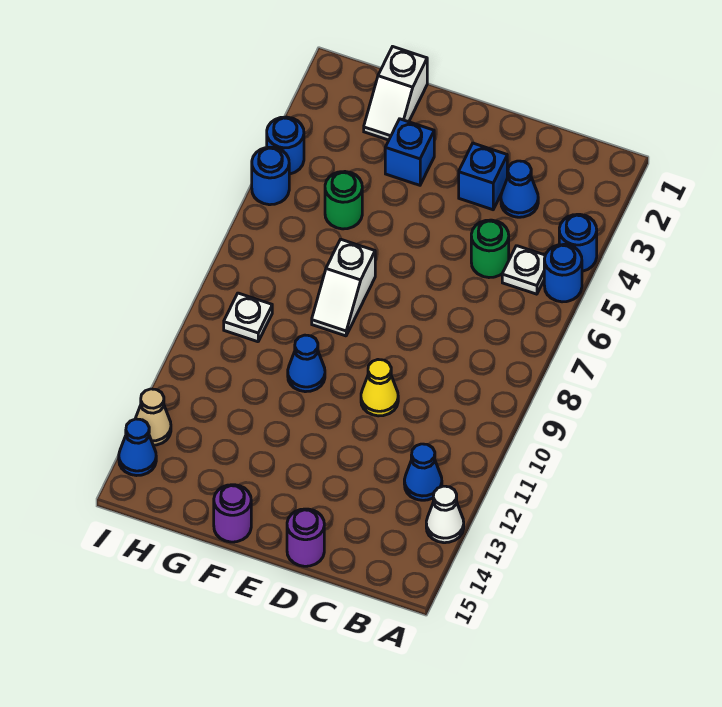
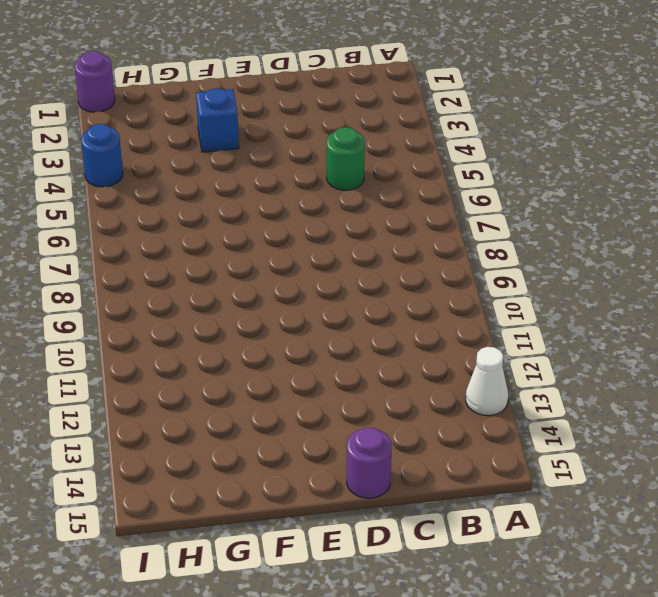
purple 1x1 round brick [75,51,115,112] -> purple 1x1 round brick moved to [214,485,251,542]
none -> blue 1x1 round brick [559,214,597,271]
none -> blue 1x1 round brick [544,244,582,302]
none -> white 1x1 plate [502,246,545,294]

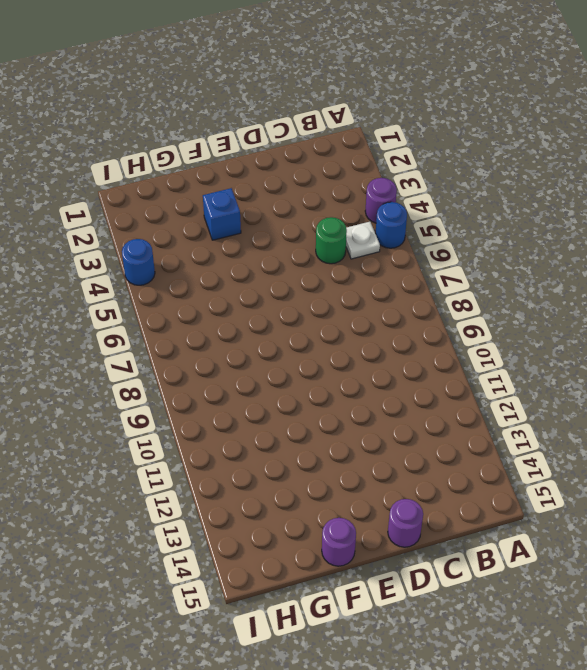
purple 1x1 round brick [365,178,397,223] -> blue 1x1 round brick [559,214,597,271]
none -> white 1x1 cone [426,486,464,543]
none -> blue 1x1 cone [404,444,442,500]
none -> blue 1x1 cone [501,161,538,217]

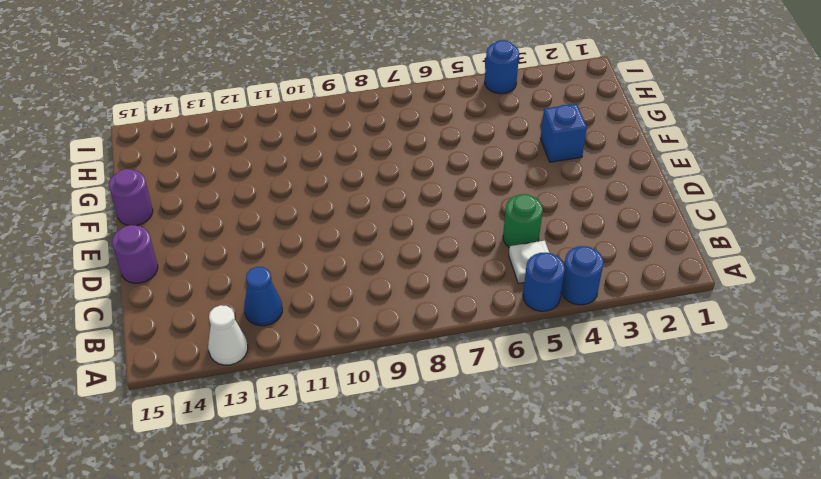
none -> blue 1x1 cone [501,161,538,217]
none -> blue 1x1 brick [459,143,507,210]
none -> yellow 1x1 cone [361,360,398,416]

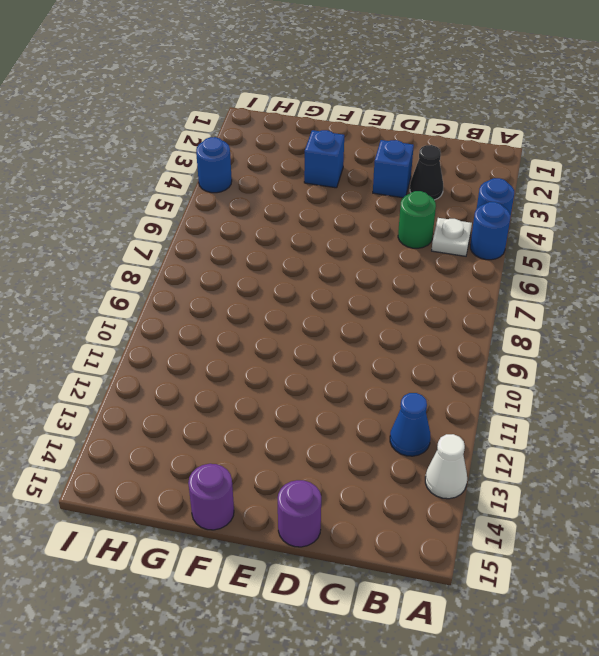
black 1x1 cone [410,145,443,200] -> blue 1x1 cone [501,161,538,217]
none -> yellow 1x1 cone [361,360,398,416]
none -> white 1x2 slope [312,239,375,336]
none -> blue 1x1 cone [288,335,325,392]

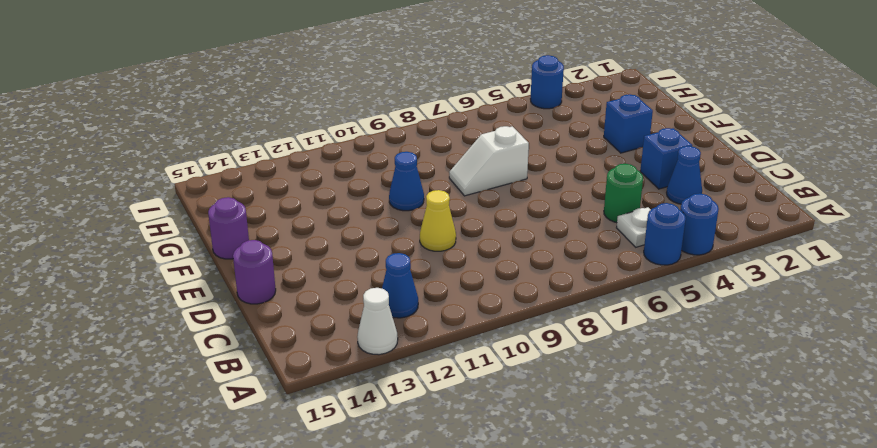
none -> white 1x2 slope [364,47,427,140]
none -> green 1x1 round brick [325,172,362,229]
none -> white 1x1 plate [224,293,272,342]

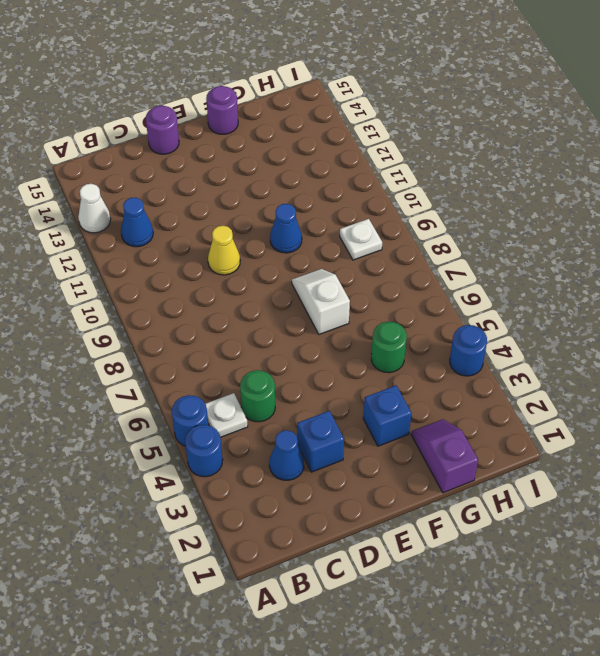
purple 1x2 slope [411,419,478,493] -> white 1x2 slope [364,47,427,140]
none -> blue 1x1 round brick [252,147,289,205]
none -> tan 1x1 cone [135,389,171,445]
none -> blue 1x1 cone [119,419,156,476]

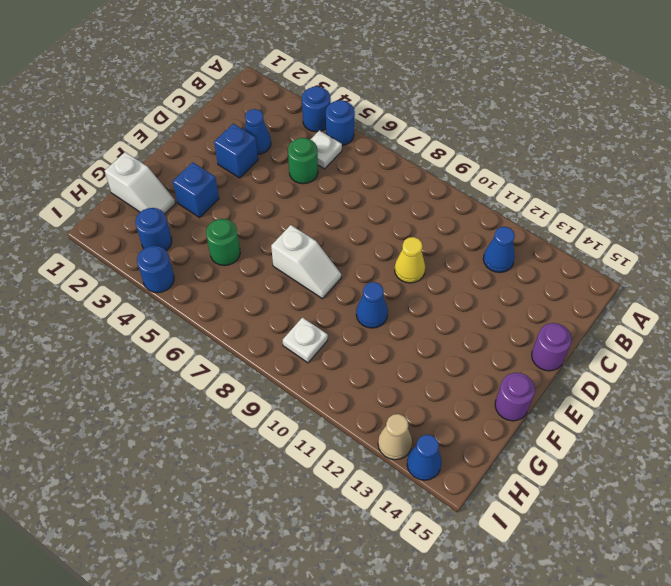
blue 1x1 round brick [135,208,172,251] -> blue 1x1 round brick moved to [252,147,289,205]
none -> white 1x1 cone [426,486,464,543]

